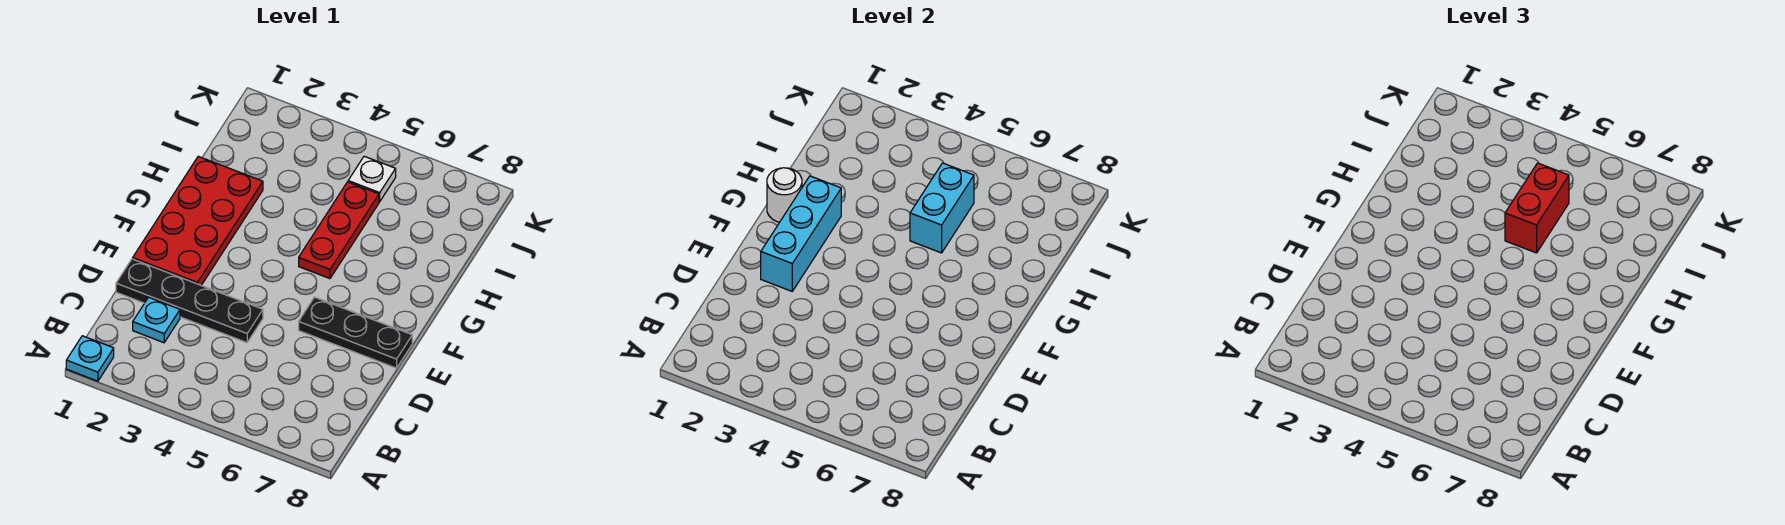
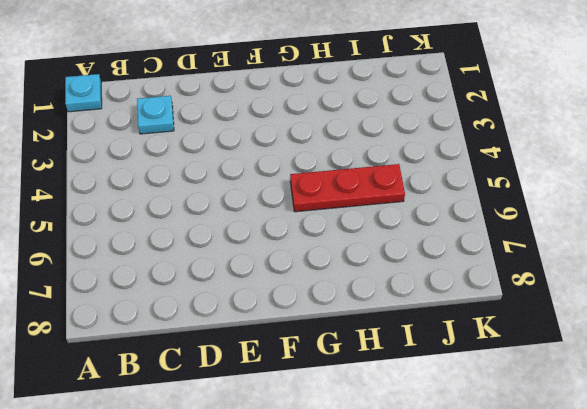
none -> black 1x4 plate [116,259,263,343]
none -> red 2x4 plate [133,156,263,285]

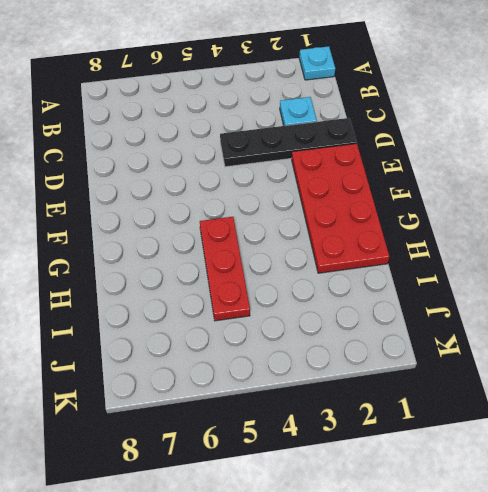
none -> black 1x3 plate [299,297,412,368]
none -> white 1x1 plate [348,156,396,202]

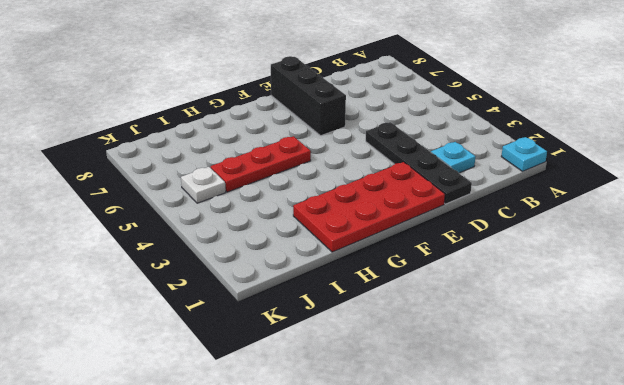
black 1x3 brick [271,56,346,136] -> black 1x3 plate [299,297,412,368]
none -> cyan 1x3 brick [761,176,841,291]
none -> white 1x1 round brick [767,168,802,222]

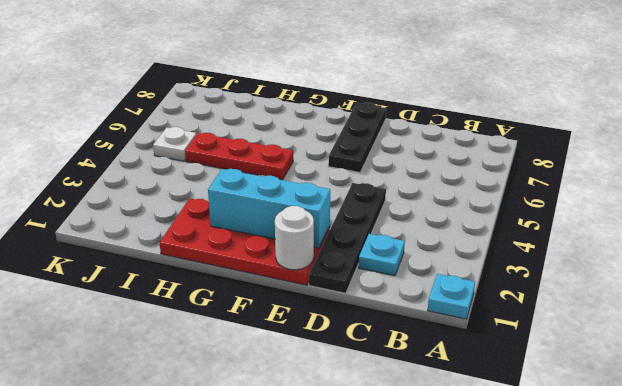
white 1x1 round brick [275,206,314,270] -> white 1x1 round brick moved to [767,168,802,222]
none -> cyan 1x2 brick [910,163,974,253]
none -> red 1x2 brick [1505,163,1569,253]

